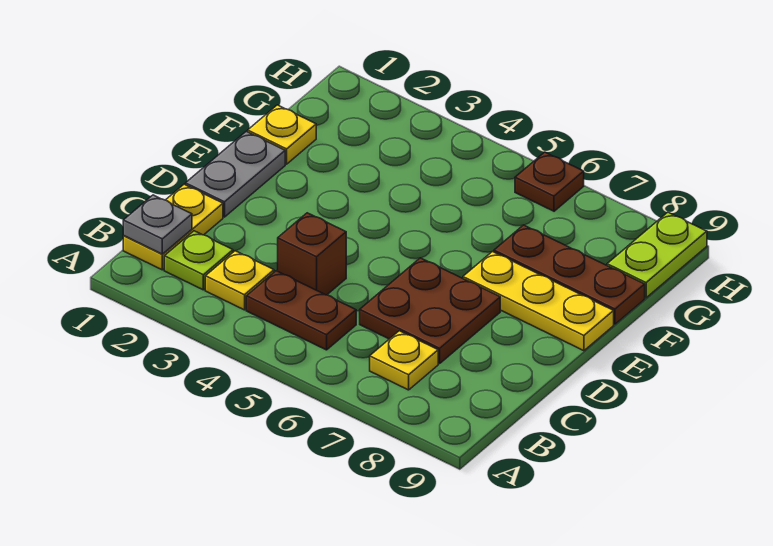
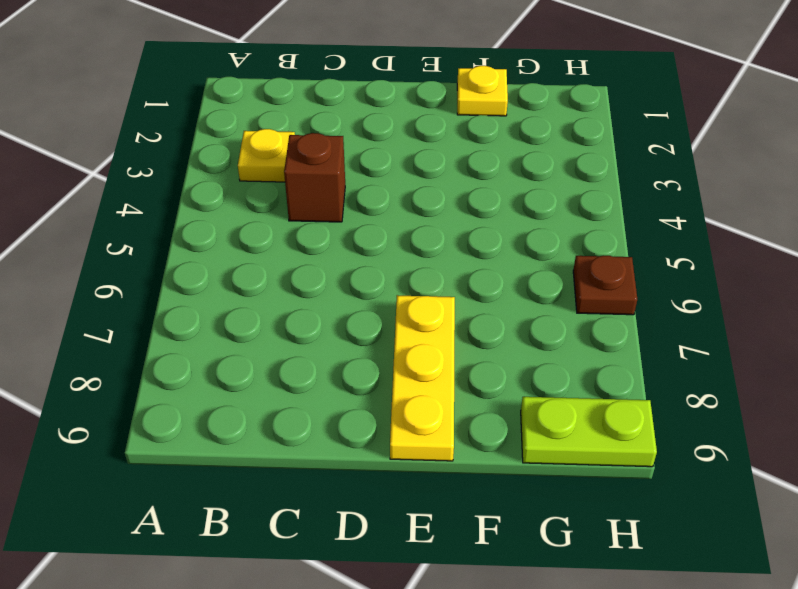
none -> yellow 1x2 plate [123,184,223,270]
none -> lime 1x1 plate [164,231,233,290]
none -> brown 1x2 plate [246,271,356,350]

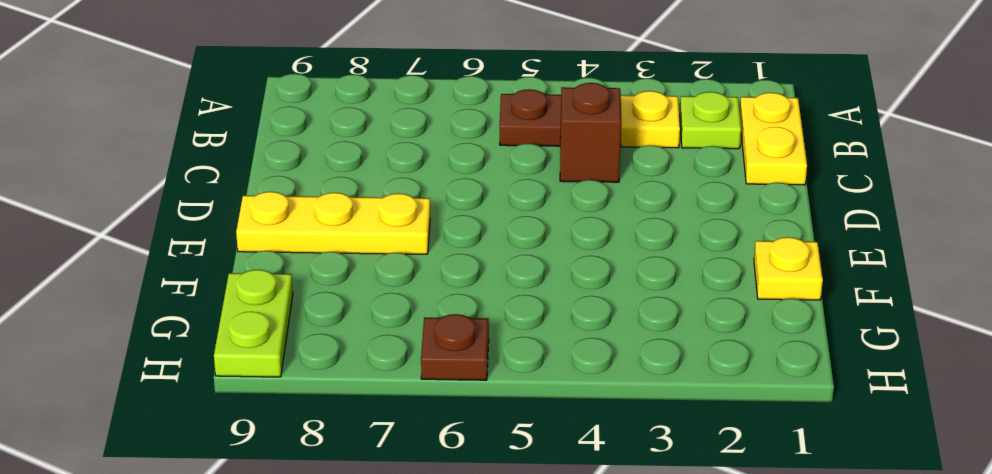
none -> yellow 1x1 plate [370,331,438,390]
none -> brown 2x2 plate [360,258,500,363]
none -> grey 1x2 plate [186,131,285,217]

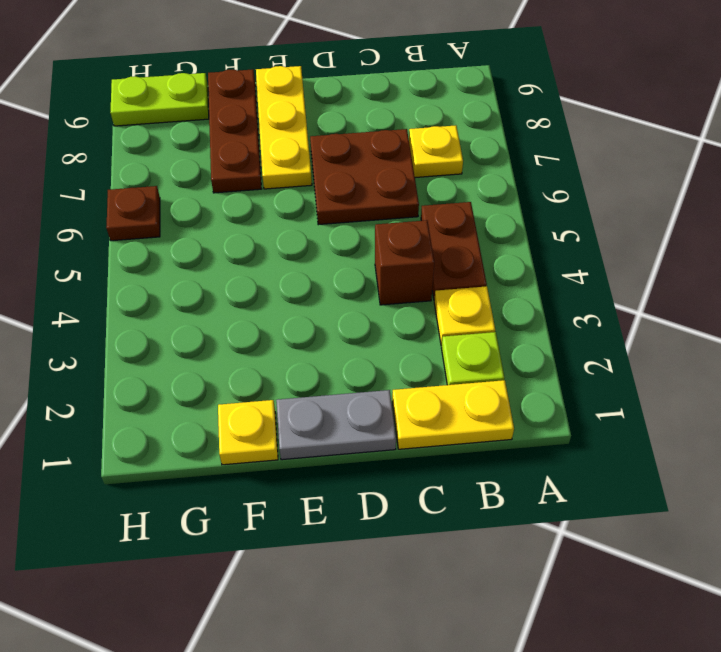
none -> grey 1x1 plate [123,195,192,254]

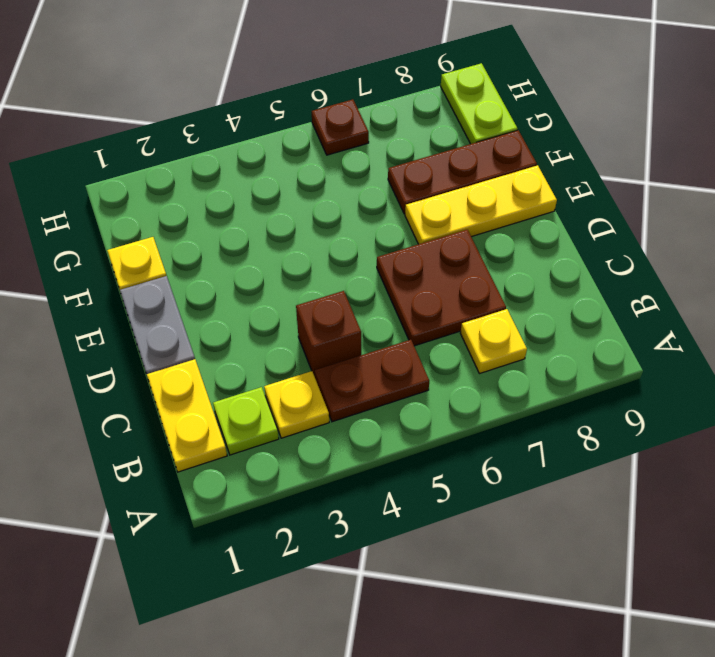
none -> grey 1x1 plate [123,195,192,254]

